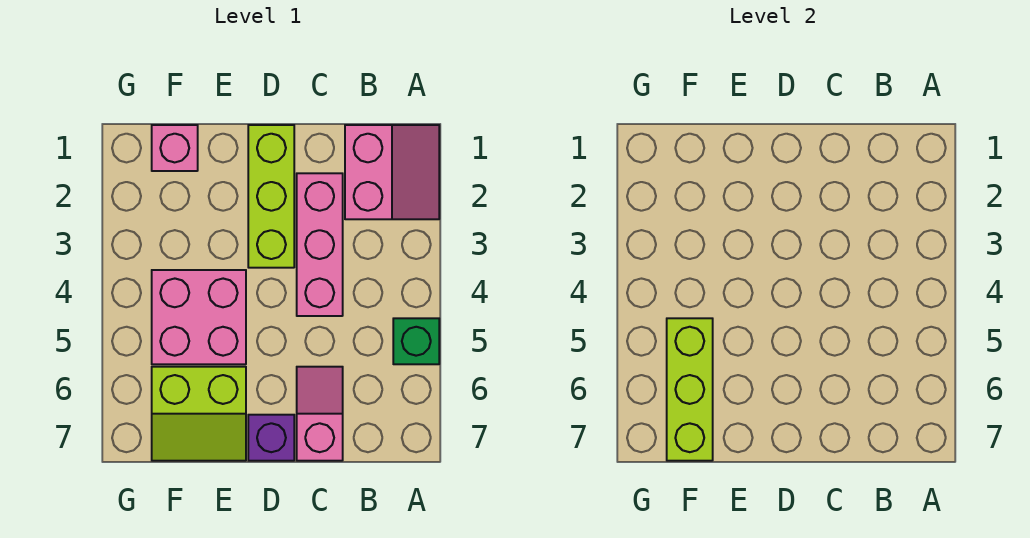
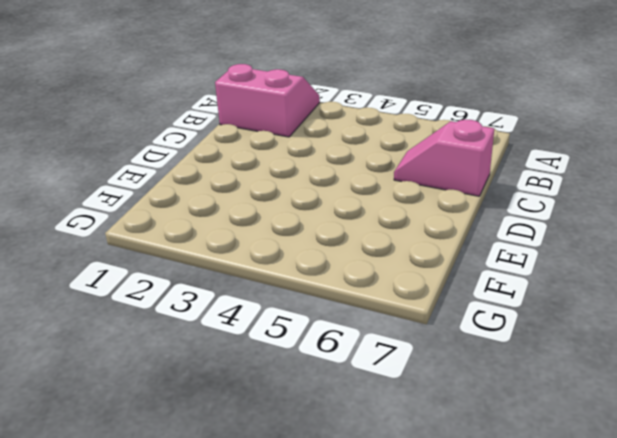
none -> green 1x1 brick [393,318,439,364]
none -> pink 1x3 brick [297,173,343,316]

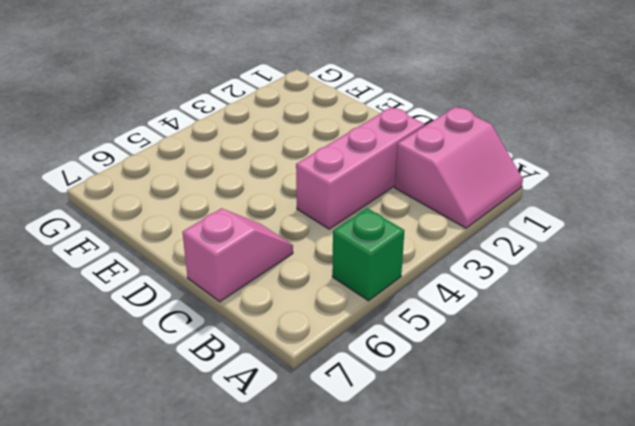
none -> lime 1x3 brick [248,125,294,268]
none -> purple 1x1 brick [248,415,294,461]

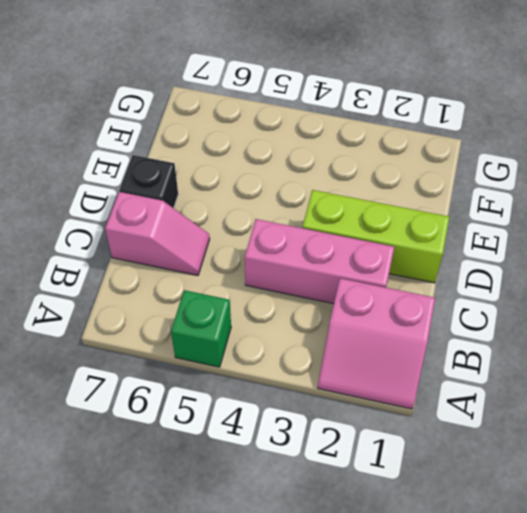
black 1x1 brick [120,155,178,208] -> purple 1x1 brick [248,415,294,461]
none -> pink 2x2 brick [152,270,246,364]
none -> lime 2x2 slope [152,367,246,461]

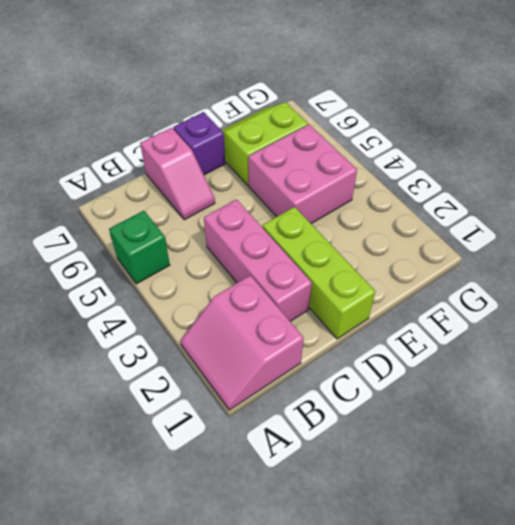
none -> pink 1x1 brick [152,125,198,171]
none -> lime 1x3 brick [667,318,713,461]

